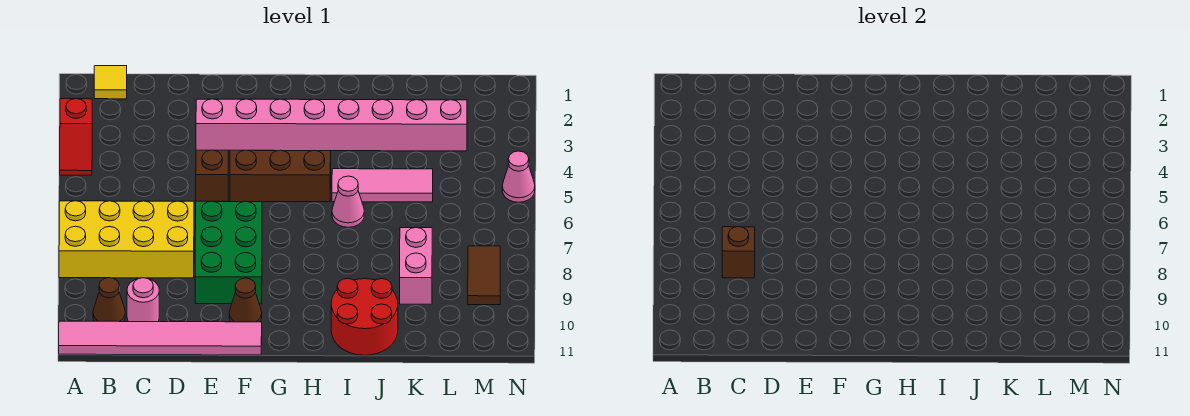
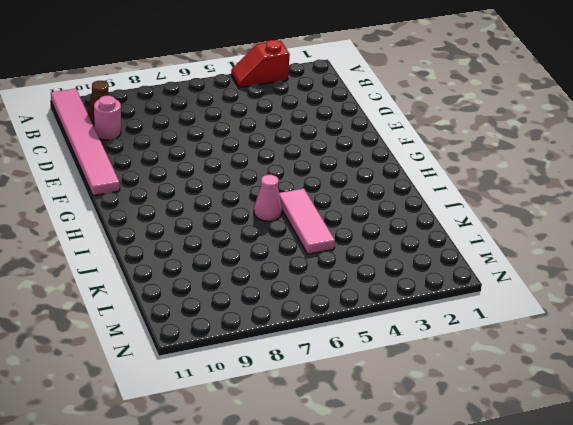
none -> yellow 2x4 brick [59,201,194,278]
none -> yellow 1x1 tile [94,66,127,99]
none -> pink 1x8 brick [196,99,467,151]

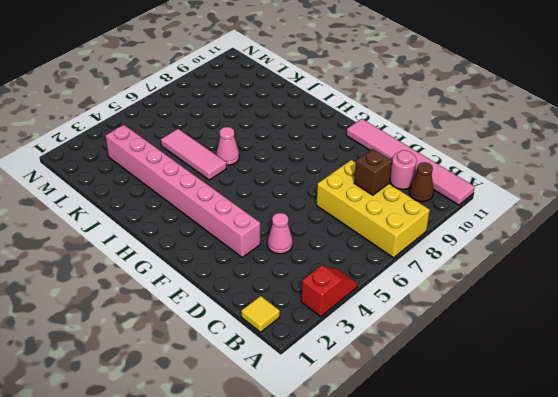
pink 1x1 cone [267,213,292,254] -> pink 1x1 cone moved to [502,151,535,202]
none -> brown 1x1 brick [196,150,228,201]
none -> green 2x3 brick [195,201,262,304]
none -> brown 1x3 brick [230,150,331,202]

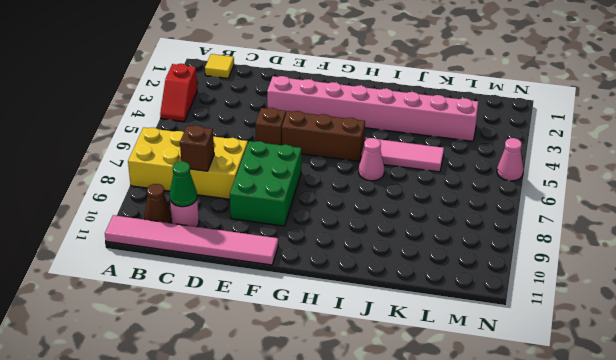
green 1x1 cone [170,161,197,207] -> none
none -> brown 1x1 cone [229,278,262,322]
none -> red 2x2 round brick [331,278,398,355]
none -> pink 1x2 brick [400,228,432,304]

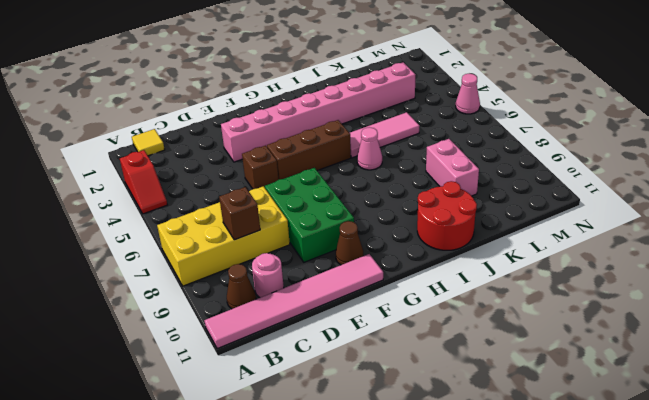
none -> brown 1x2 tile [468,246,500,305]

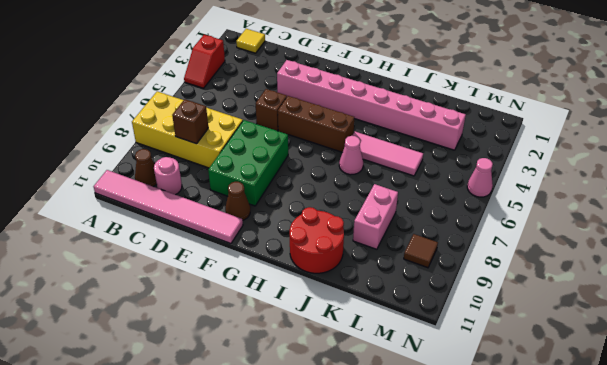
brown 1x1 tile [404,234,438,268] -> brown 1x2 tile [468,246,500,305]

